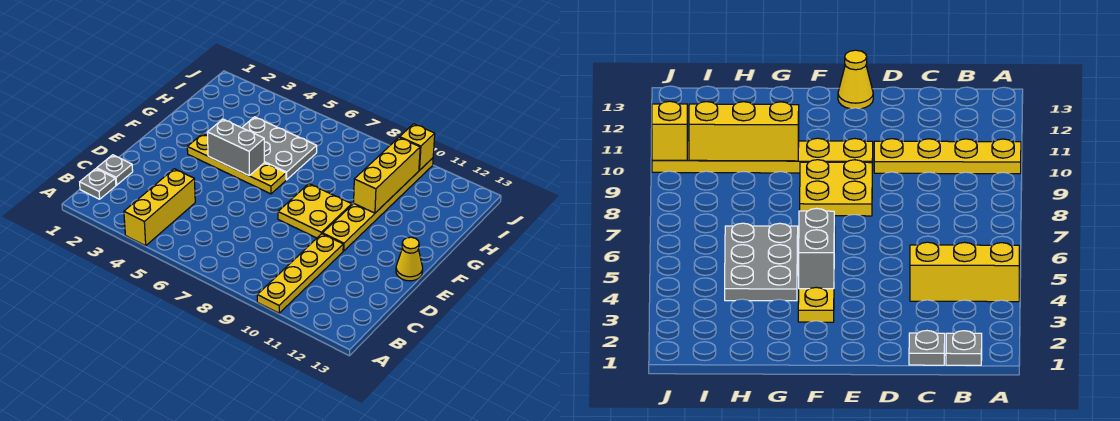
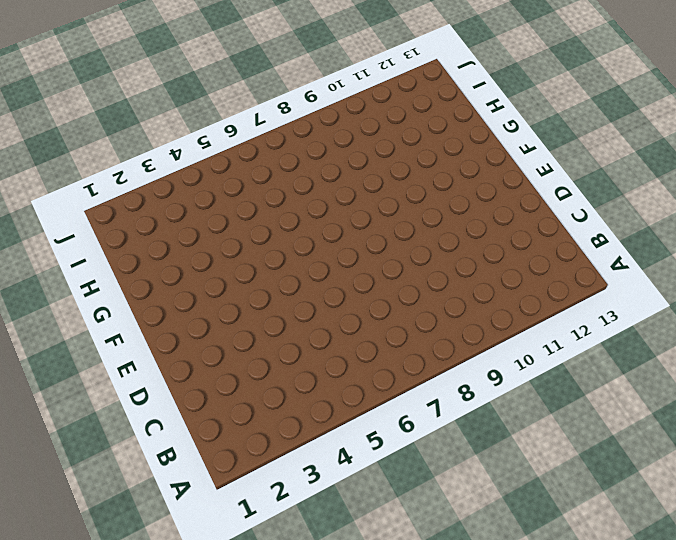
none -> yellow 1x3 brick [124,169,195,246]
none -> yellow 1x4 plate [257,234,343,313]
none -> grey 1x1 plate [80,169,116,199]

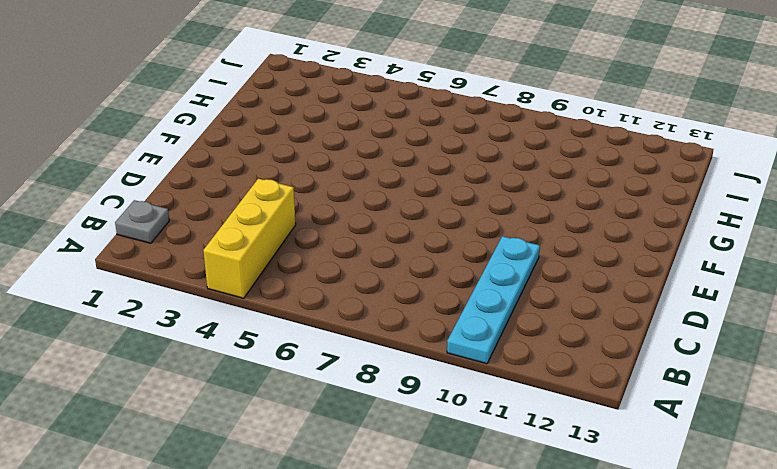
cyan 1x4 plate [447,236,540,364] -> yellow 1x4 plate [257,234,343,313]
none -> grey 1x1 plate [97,155,133,185]
none -> yellow 2x2 plate [278,184,352,238]
none -> yellow 1x6 plate [323,158,433,251]

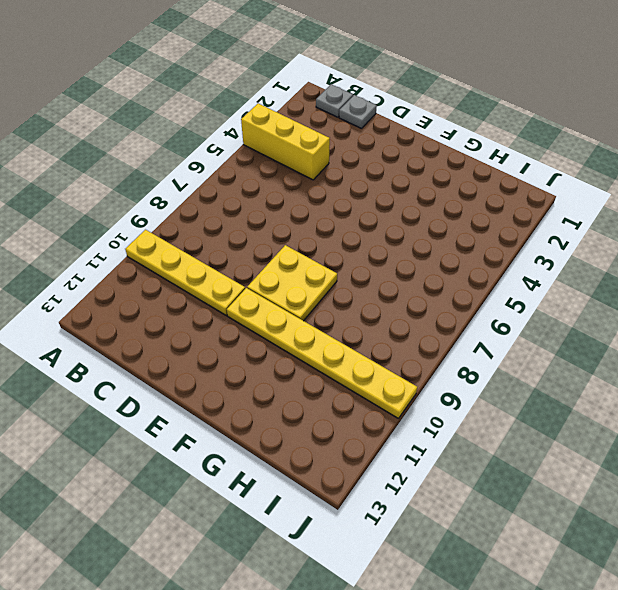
none -> yellow 1x1 cone [396,237,423,281]
none -> yellow 1x4 plate [187,134,286,194]
none -> grey 2x3 plate [242,117,317,180]

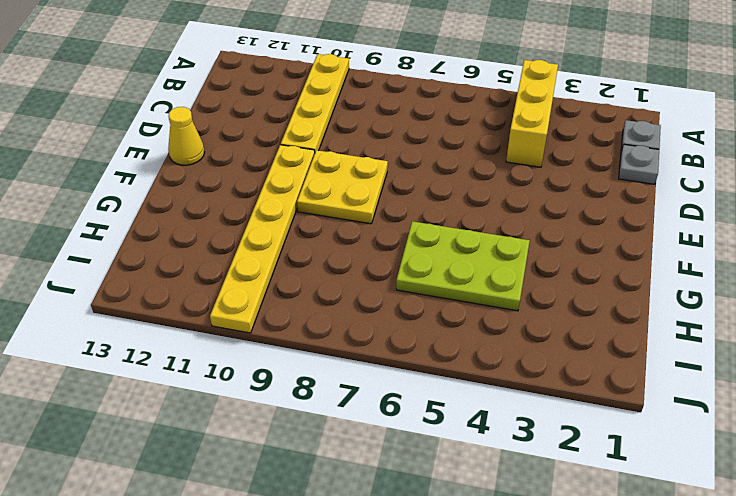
lime 2x3 plate [396,221,530,311] -> grey 2x3 plate [242,117,317,180]
none -> yellow 1x4 plate [187,134,286,194]
none -> grey 1x2 brick [207,119,265,176]
none -> yellow 1x3 brick [354,137,420,213]

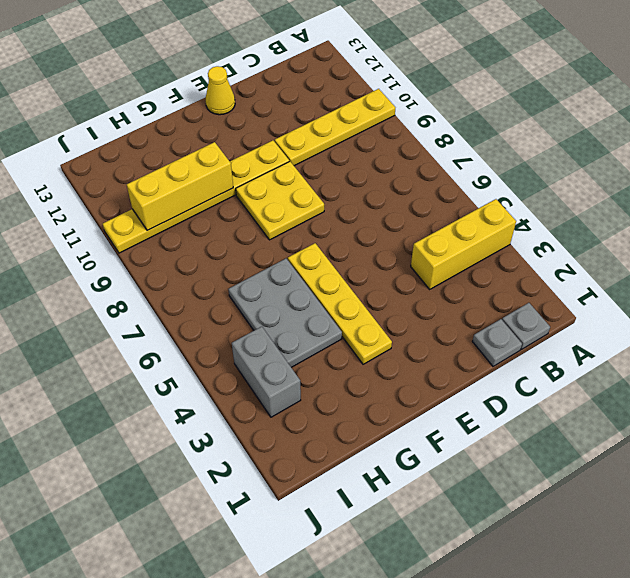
grey 1x2 brick [232,327,301,417] -> grey 1x2 brick moved to [207,119,265,176]
none -> yellow 1x1 brick [400,124,435,170]

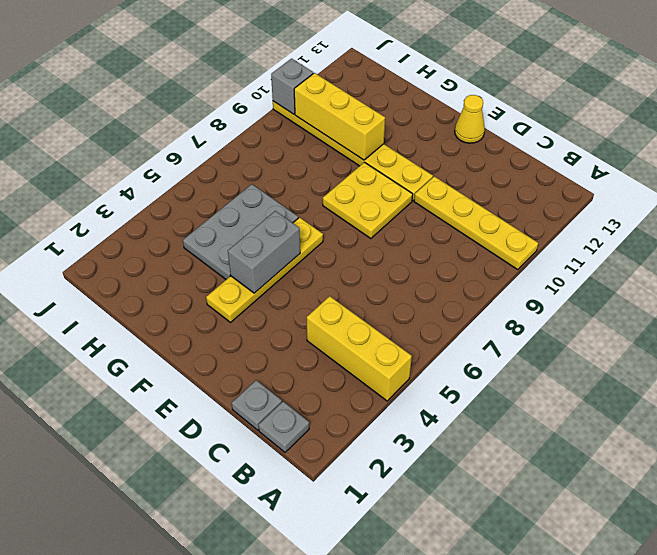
grey 1x1 brick [271,59,313,114] -> yellow 1x1 brick [400,124,435,170]

